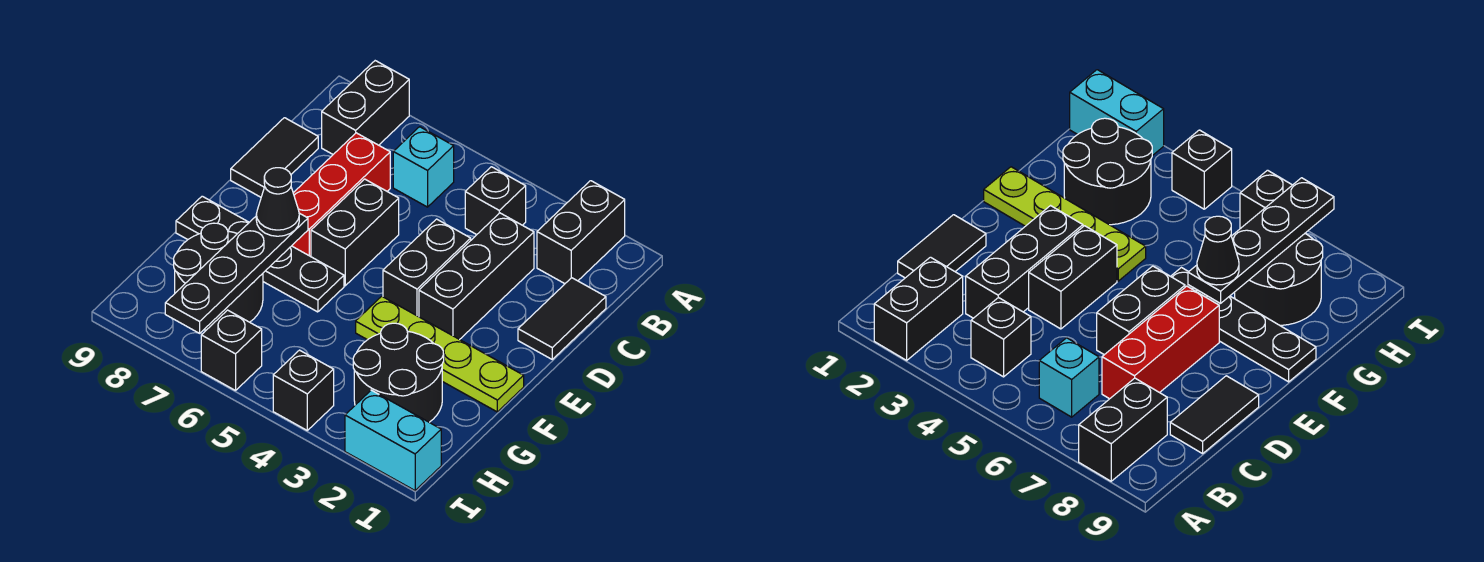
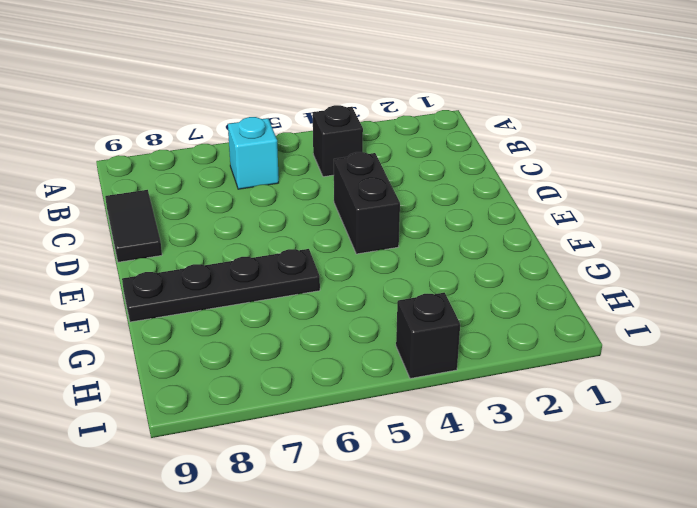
none -> black 1x2 brick [537,181,625,284]
none -> black 1x2 brick [322,61,409,154]
none -> black 1x2 tile [518,278,606,359]

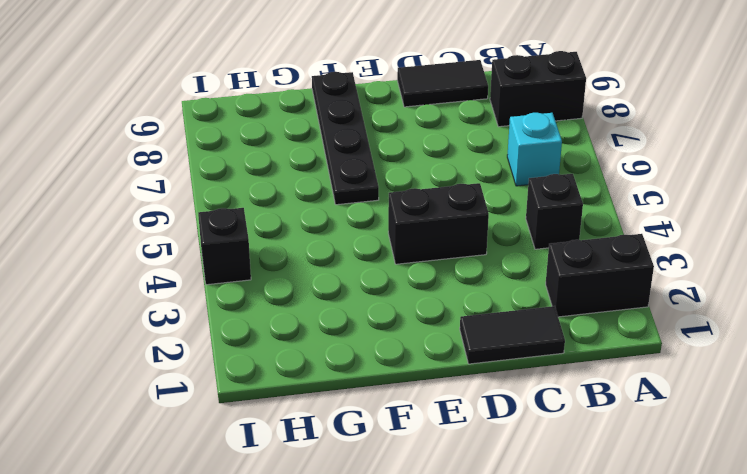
none -> black 1x3 brick [419,213,534,340]
none -> red 1x3 brick [292,133,390,257]
none -> black 1x2 brick [311,179,399,286]

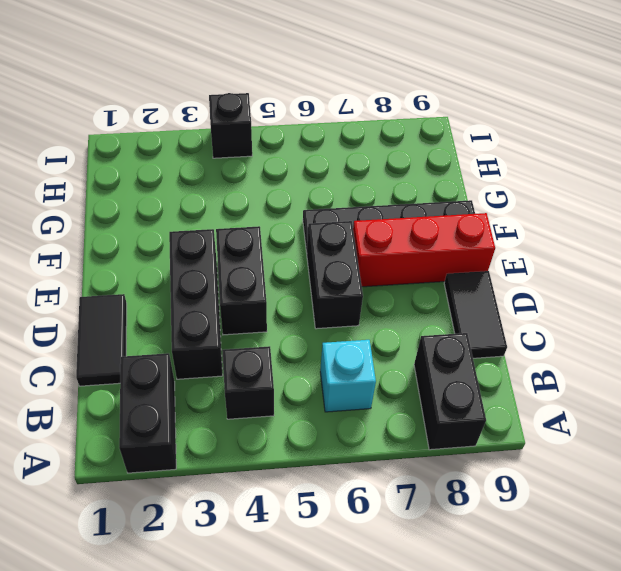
red 1x3 brick [353,213,495,287] -> red 1x3 brick turned to [292,133,390,257]
none -> lime 1x4 plate [356,296,524,412]
none -> black 2x2 round brick [353,323,444,422]
none -> black 2x2 round brick [174,223,263,330]

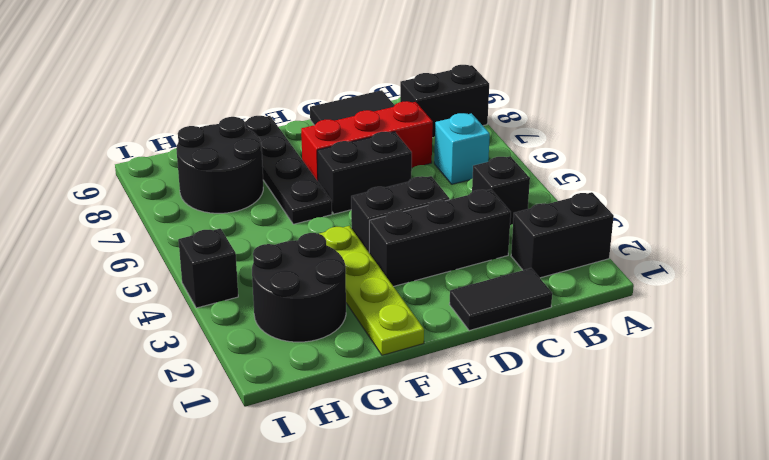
none -> cyan 1x2 brick [345,390,441,490]
none -> black 1x1 brick [201,310,262,391]
none -> black 1x4 plate [165,213,308,333]

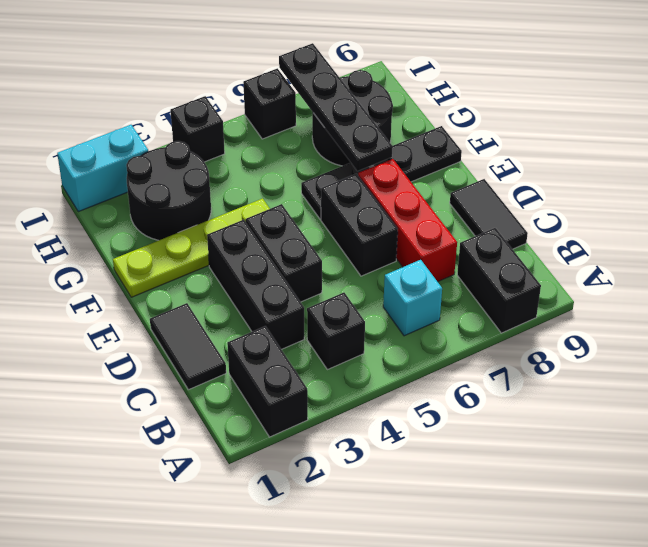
none -> black 1x1 cone [256,168,299,236]

